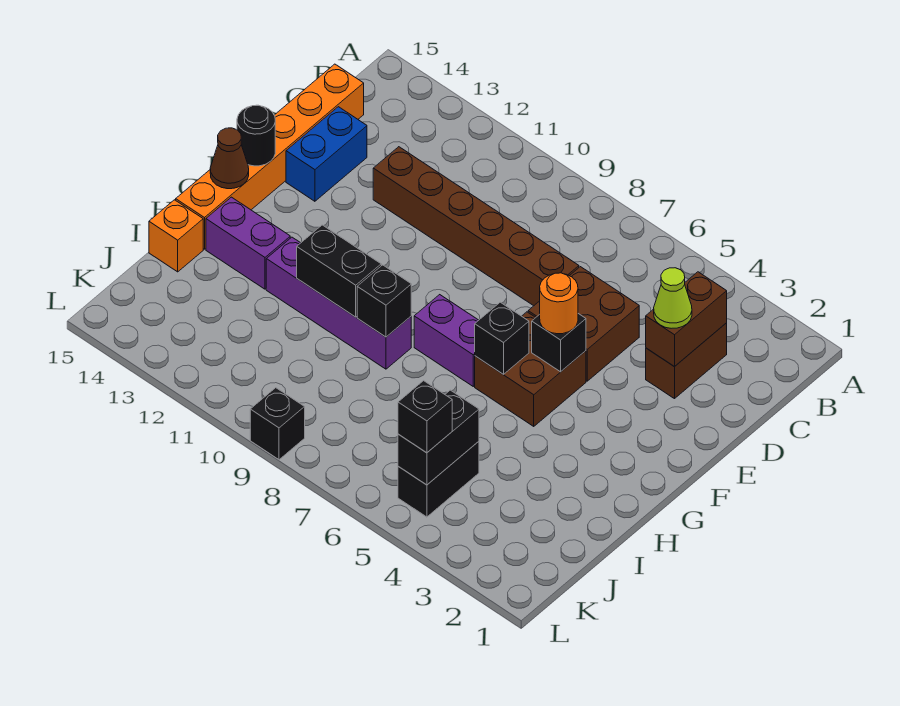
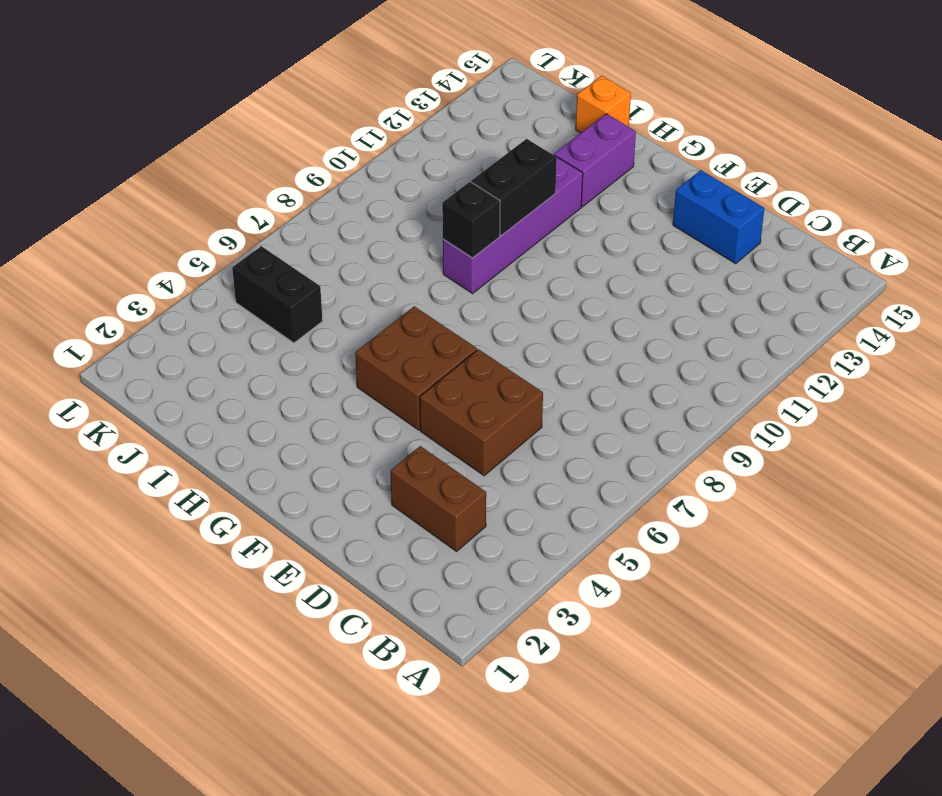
none -> orange 1x6 brick [176,64,364,249]
none -> brown 1x6 brick [373,147,579,306]
none -> purple 1x2 brick [414,295,479,386]

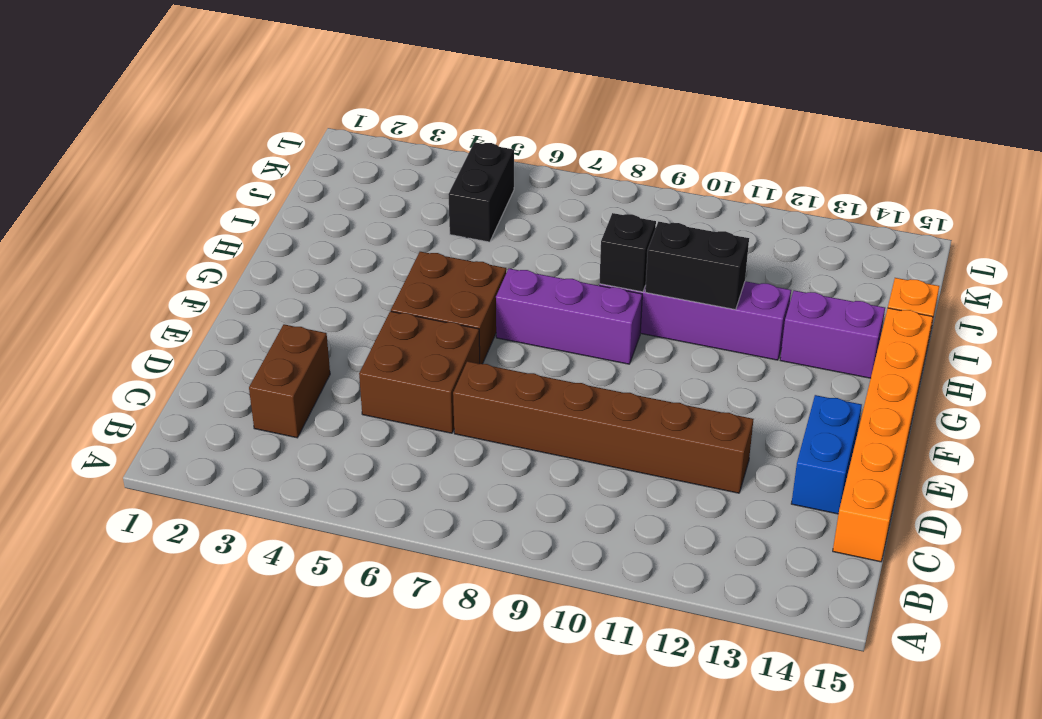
purple 1x3 brick [496,269,642,364] -> purple 1x2 brick [414,295,479,386]
none -> black 1x1 brick [250,388,305,460]
none -> brown 1x2 brick [646,272,727,367]
none -> black 1x1 brick [532,314,586,372]

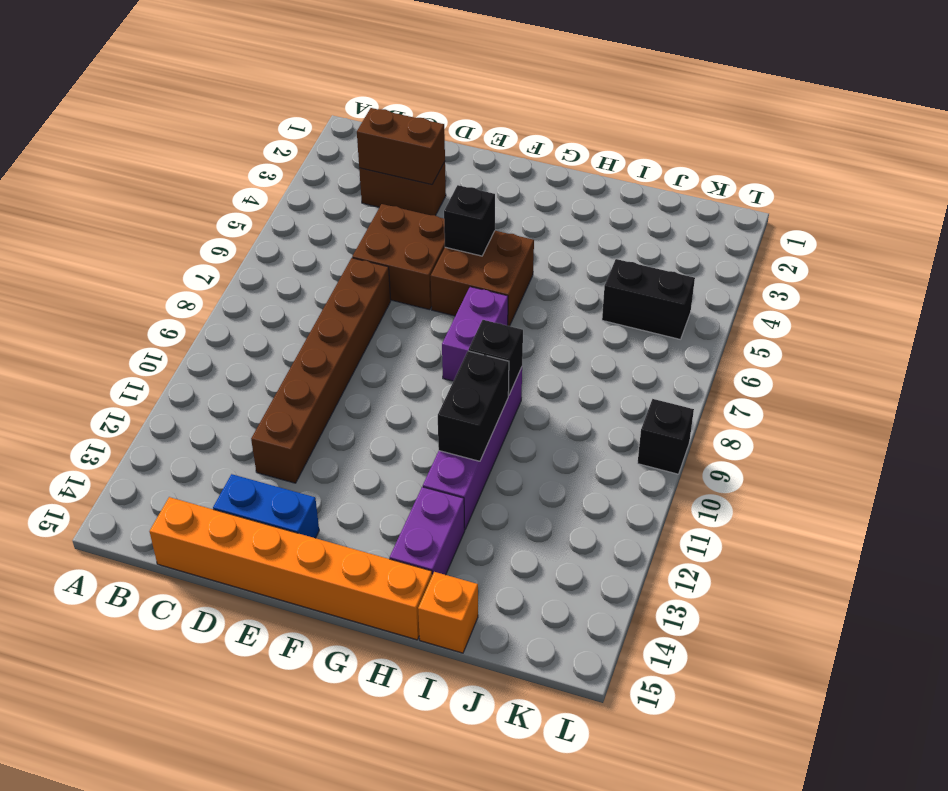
none -> black 1x1 round brick [237,105,275,166]
none -> black 1x1 brick [475,302,529,374]
none -> brown 1x1 cone [210,128,249,189]

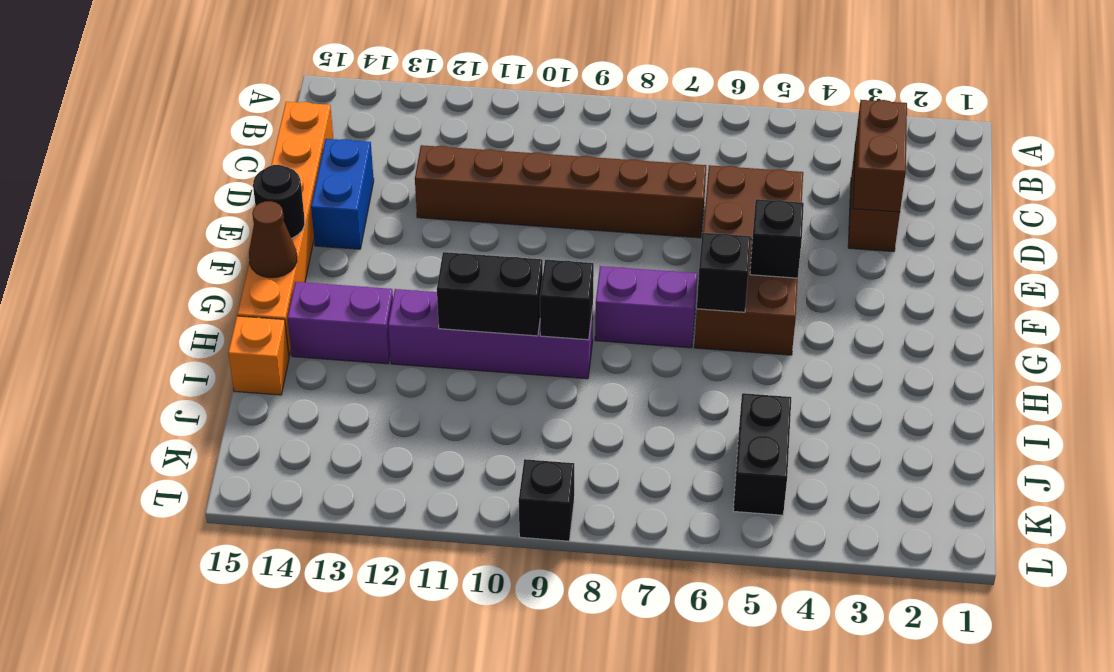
none -> black 1x2 brick [398,390,479,485]
none -> lime 1x1 cone [654,268,692,328]
none -> orange 1x1 round brick [540,273,578,334]

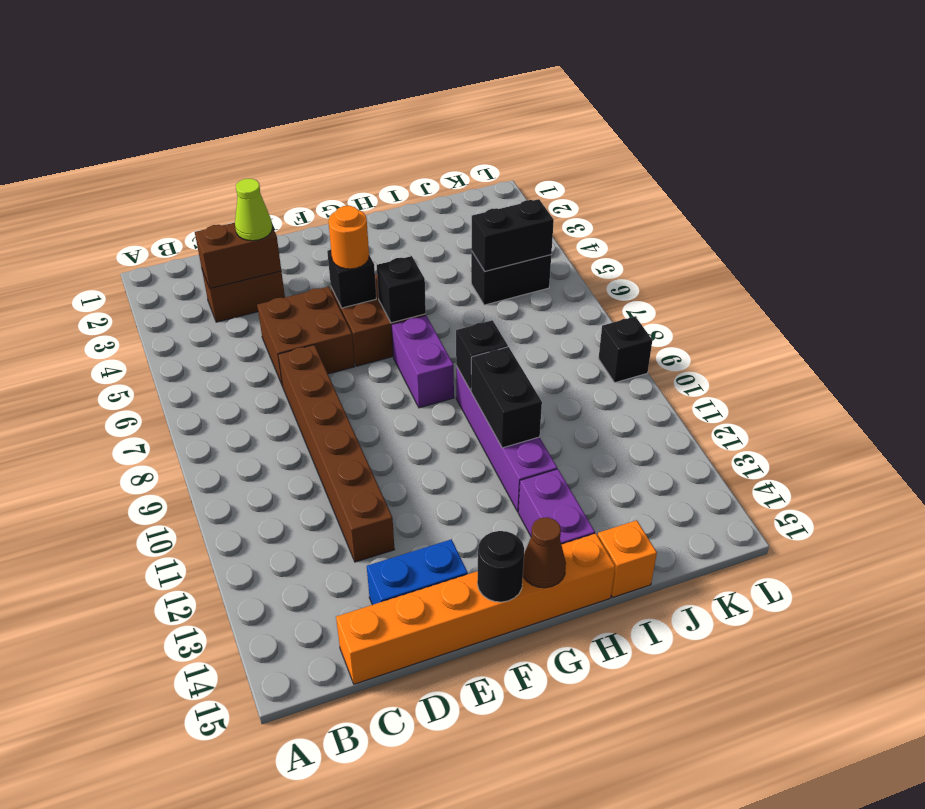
none -> black 1x1 brick [398,381,452,453]

